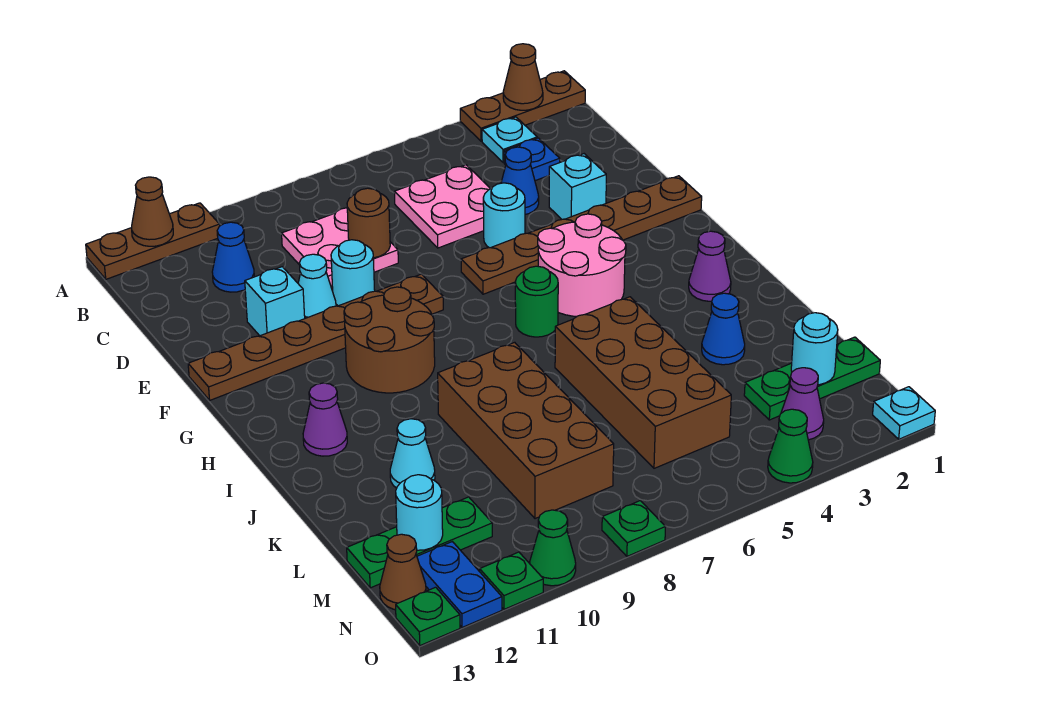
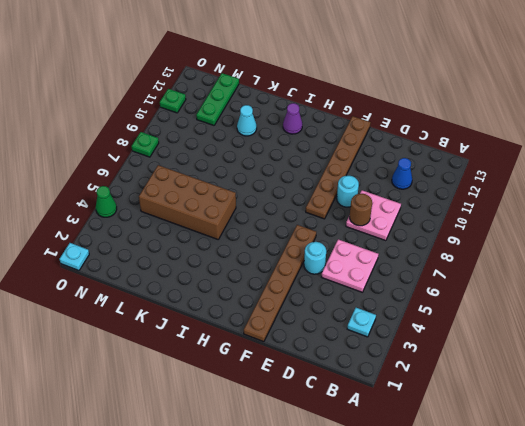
none -> brown 1x3 plate [460,71,585,141]
none -> brown 1x3 plate [86,203,220,279]
none -> blue 1x1 plate [504,138,560,181]
none -> blue 1x1 cone [501,147,539,214]

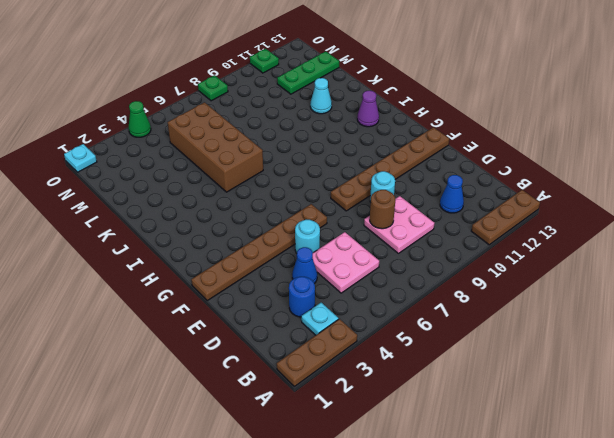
blue 1x1 round brick [289,277,315,317] -> blue 1x1 plate [504,138,560,181]
none -> cyan 1x1 brick [549,154,606,219]
none -> cyan 1x1 cone [298,254,336,318]
none -> cyan 1x1 brick [245,267,305,336]
none -> pink 2x2 round brick [538,214,626,317]

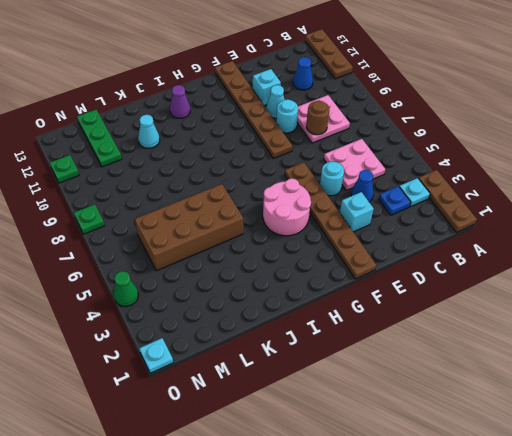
none -> brown 2x2 round brick [344,287,435,393]
none -> green 1x1 round brick [515,266,558,337]
none -> purple 1x1 cone [689,231,731,301]
none -> brown 2x4 brick [438,342,614,519]

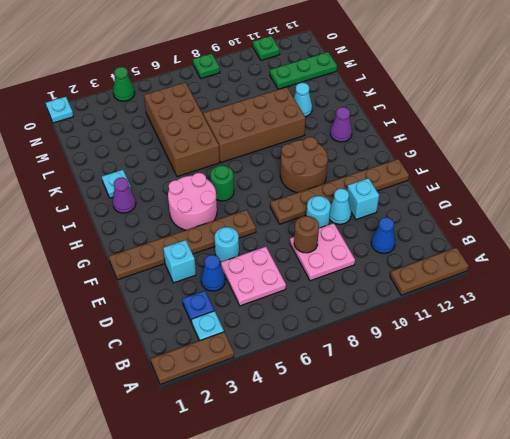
cyan 1x1 plate [102,170,131,198] -> none
brown 2x4 brick [203,87,305,162] -> brown 2x4 brick turned to [438,342,614,519]
none -> blue 1x1 cone [702,293,745,365]
none -> green 1x3 plate [744,337,880,420]
none -> purple 1x1 cone [781,368,824,440]
none -> blue 1x2 plate [417,542,502,627]

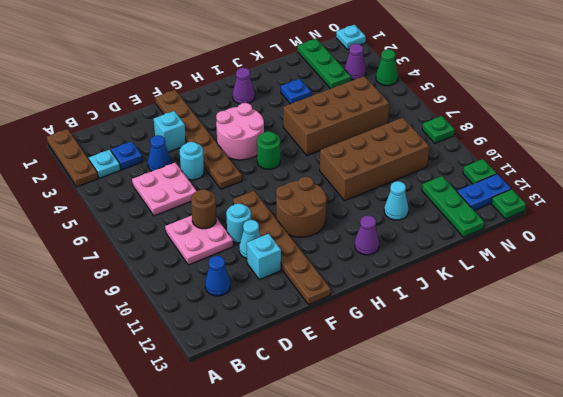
blue 1x1 plate [281,79,311,104] -> blue 1x1 cone [702,293,745,365]
none -> brown 1x3 plate [86,203,220,279]
none -> brown 1x1 cone [380,534,426,610]
none -> green 1x1 cone [530,510,576,586]
none -> brown 1x1 cone [503,44,543,110]

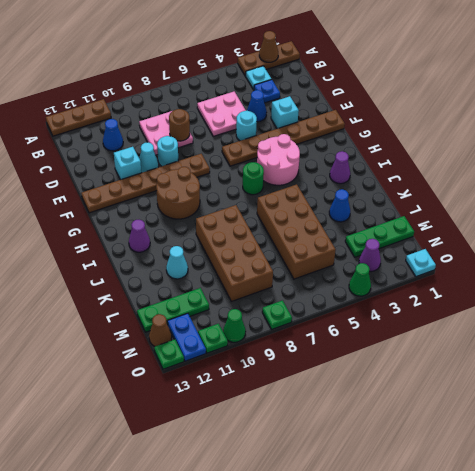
none -> brown 1x1 cone [132,177,173,246]
none -> cyan 1x1 round brick [791,313,838,385]
none -> cyan 1x1 round brick [396,475,443,550]

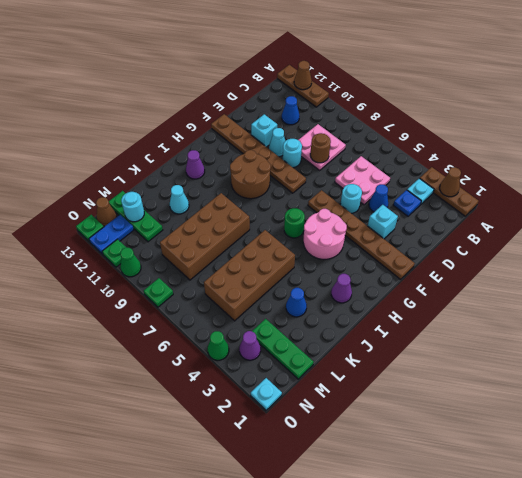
none -> cyan 1x1 round brick [791,313,838,385]

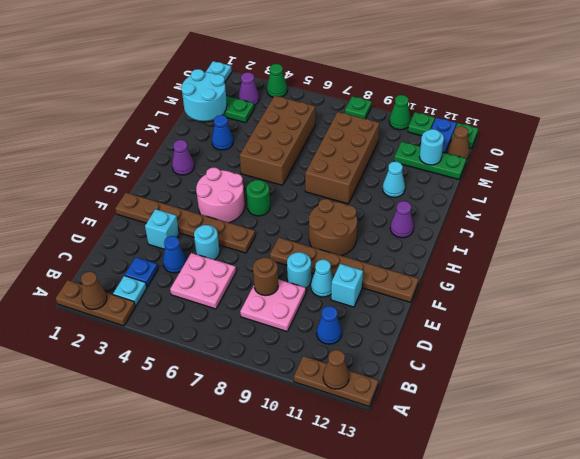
cyan 2x2 round brick [181,69,227,121] -> cyan 1x1 round brick [791,313,838,385]

